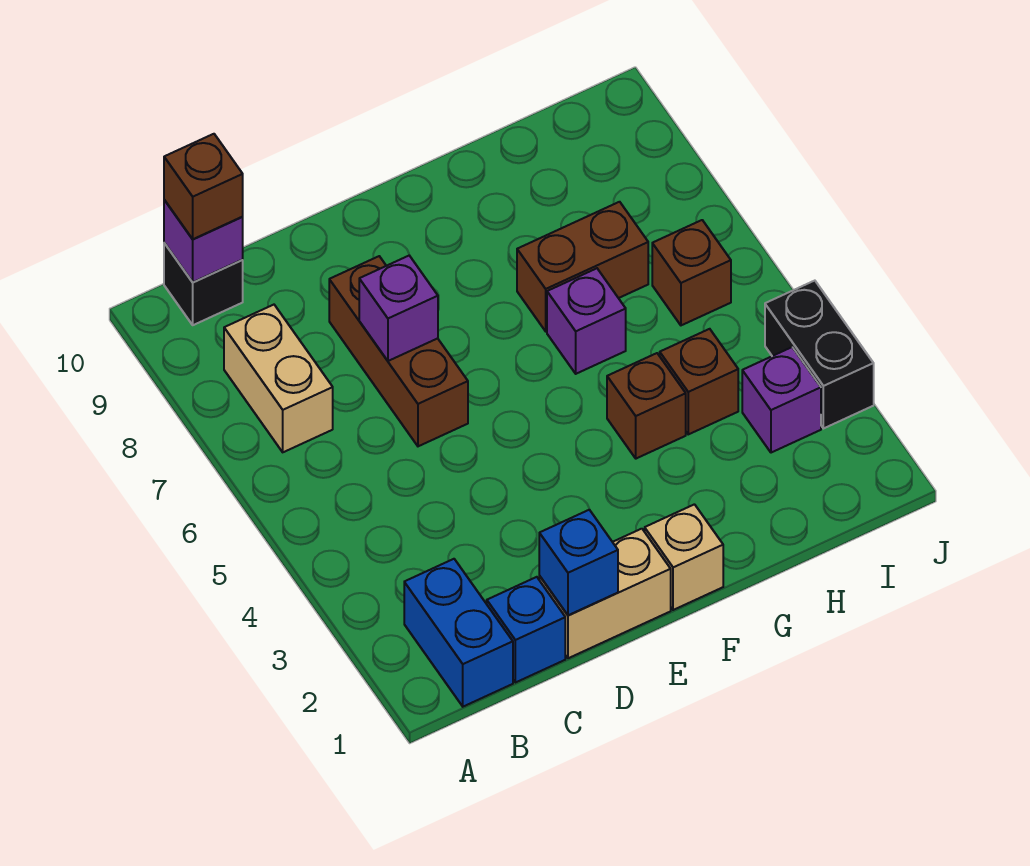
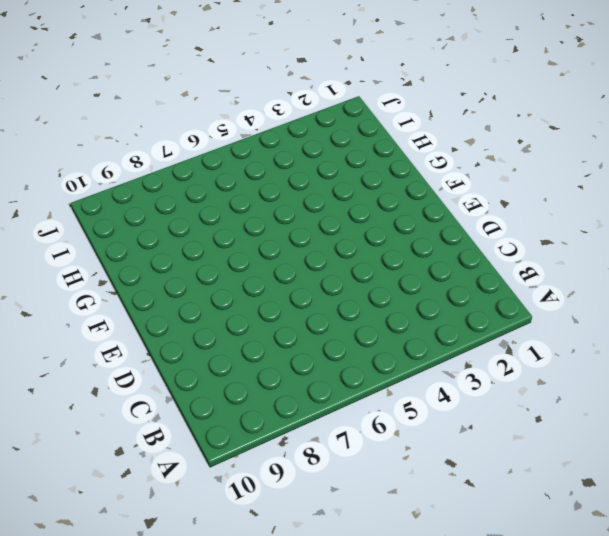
none -> blue 1x2 brick [404,559,513,707]
none -> tan 1x2 brick [224,305,333,452]
none -> black 1x1 brick [164,243,243,325]

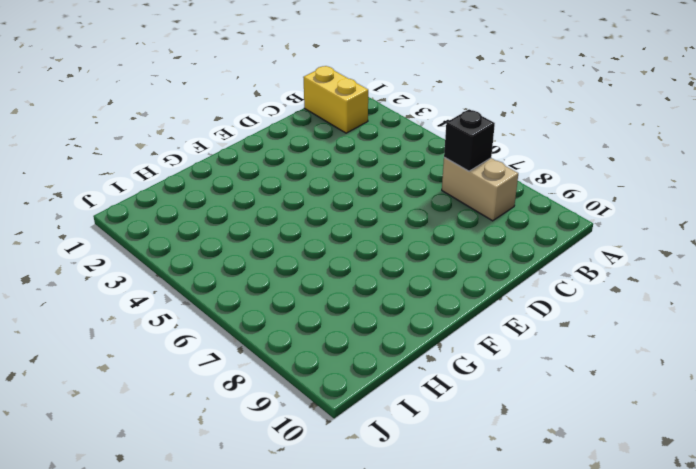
yellow 1x2 brick [303,66,368,133] -> blue 1x2 brick [404,559,513,707]
black 1x1 brick [444,109,495,171] -> black 1x1 brick moved to [164,243,243,325]
none -> blue 1x1 brick [487,577,565,683]
none -> tan 1x2 brick [539,529,671,658]
none -> brown 1x3 brick [329,256,468,446]

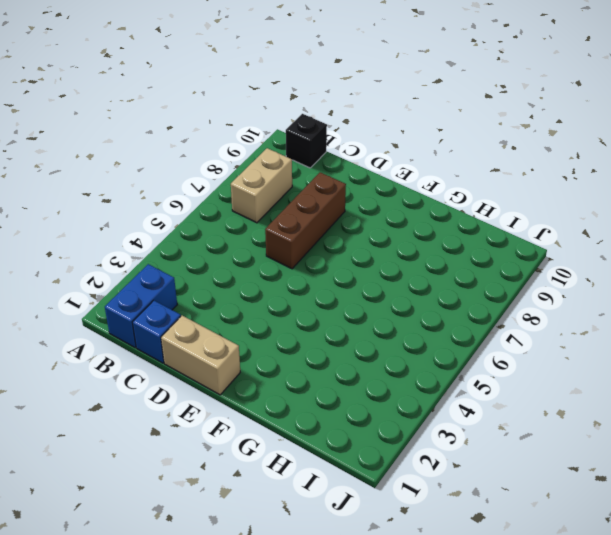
none -> tan 1x1 brick [645,504,723,610]
none -> brown 1x1 brick [607,353,686,459]
none -> purple 1x1 brick [547,268,626,374]

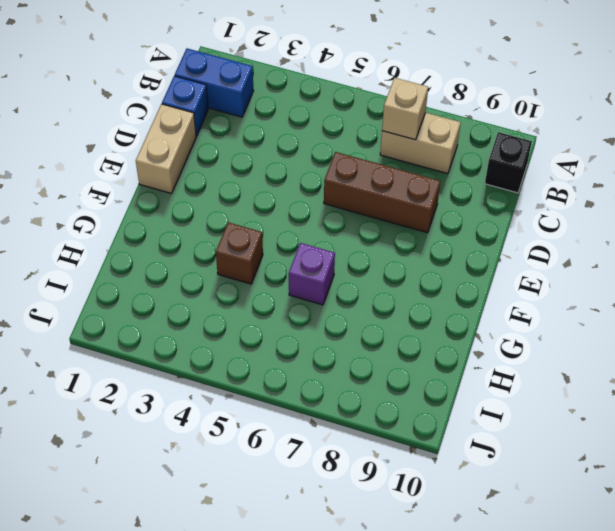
tan 1x1 brick [382,78,428,140] -> tan 1x1 brick moved to [645,504,723,610]
none -> brown 1x2 brick [517,202,648,331]
none -> brown 1x1 brick [660,329,738,434]
none -> purple 1x1 brick [742,347,821,453]

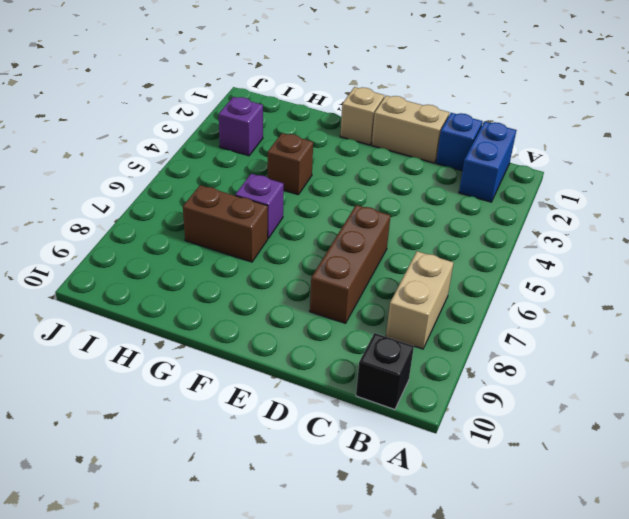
none -> brown 1x1 brick [660,329,738,434]
none -> brown 1x1 brick [652,220,731,325]
none -> black 1x2 brick [765,281,874,429]

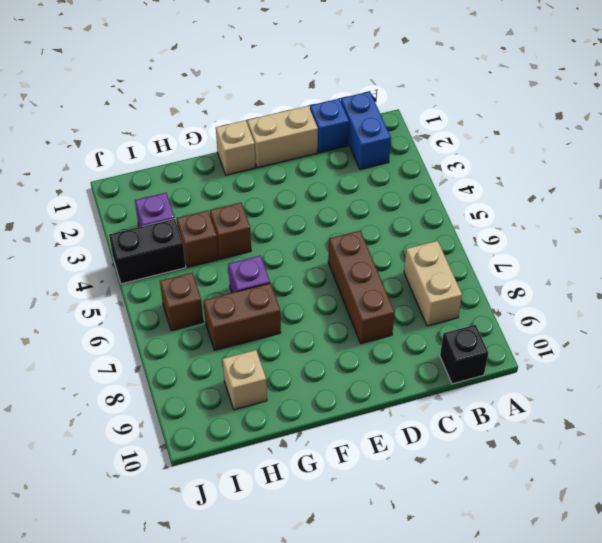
tan 1x1 brick [223,350,267,410] -> none
black 1x2 brick [109,219,186,284] -> black 1x2 brick turned to [765,281,874,429]
none -> purple 1x1 brick [164,200,243,282]
none -> blue 1x1 brick [539,510,618,615]
none -> purple 1x1 brick [359,256,438,361]

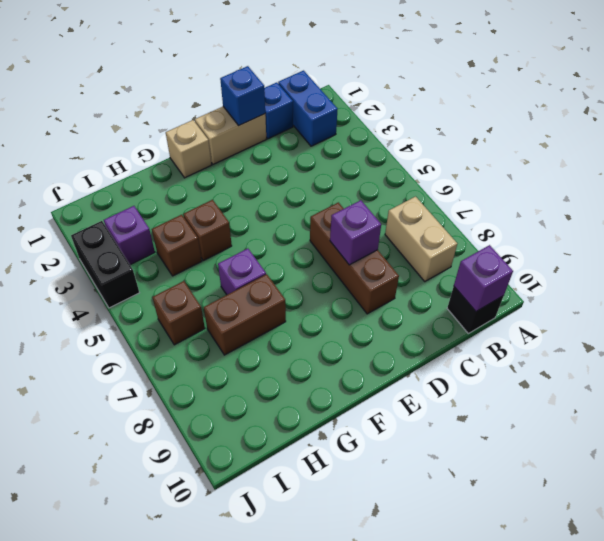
none -> brown 1x1 brick [164,134,243,239]

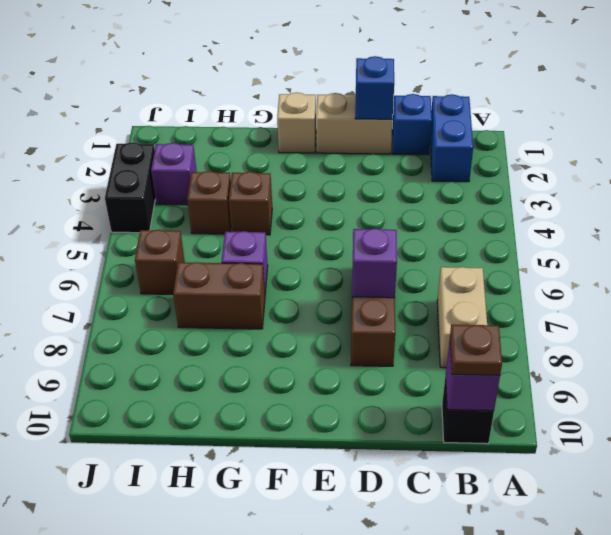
brown 1x1 plate [450,325,502,375] -> brown 1x1 brick [164,134,243,239]

